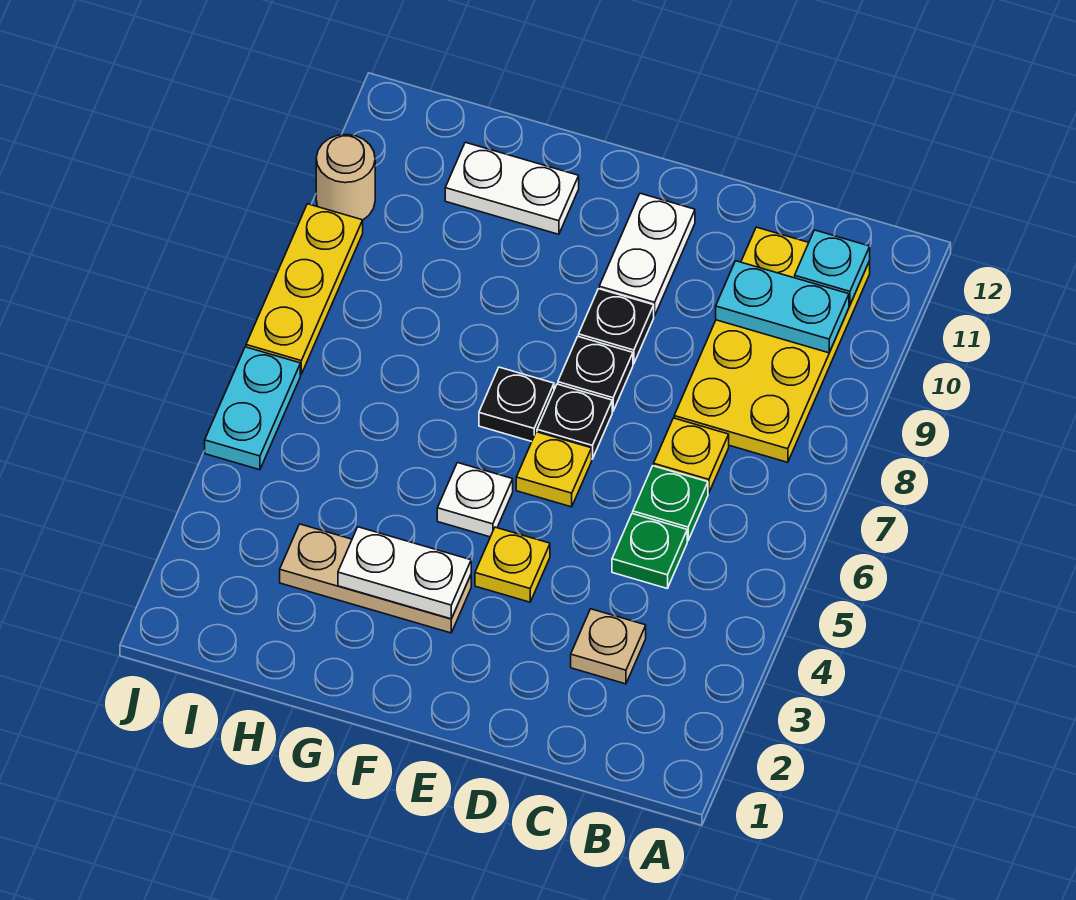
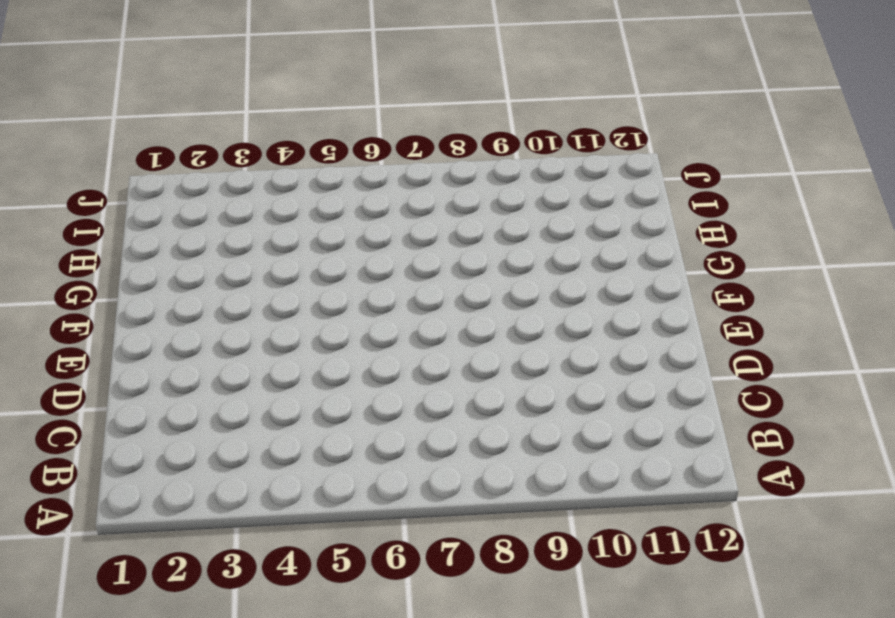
none -> yellow 2x4 plate [674,227,870,462]
none -> tan 1x1 plate [571,609,646,684]
none -> green 1x1 plate [612,513,687,588]

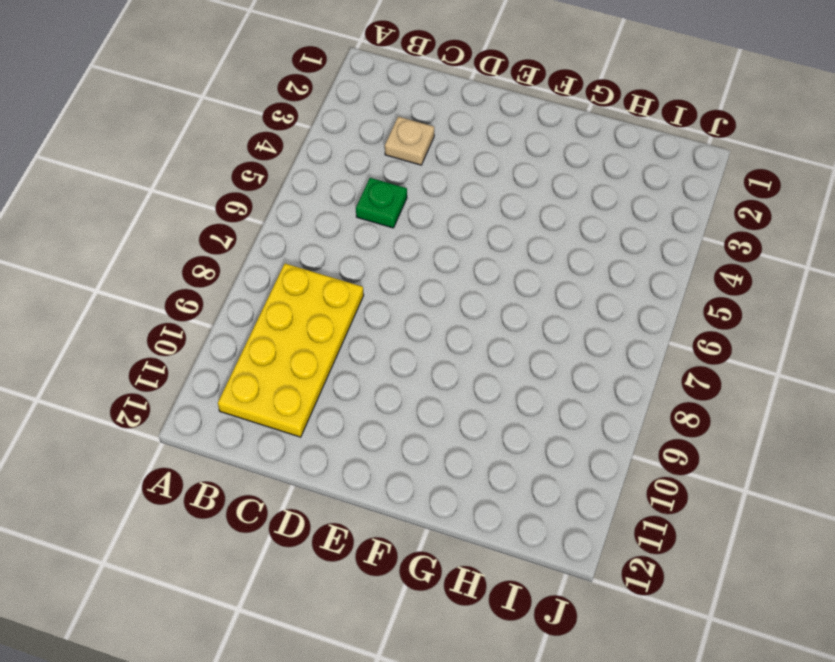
none -> green 1x1 plate [633,466,708,541]
none -> yellow 1x1 plate [654,418,729,493]
none -> yellow 1x1 plate [475,527,550,602]

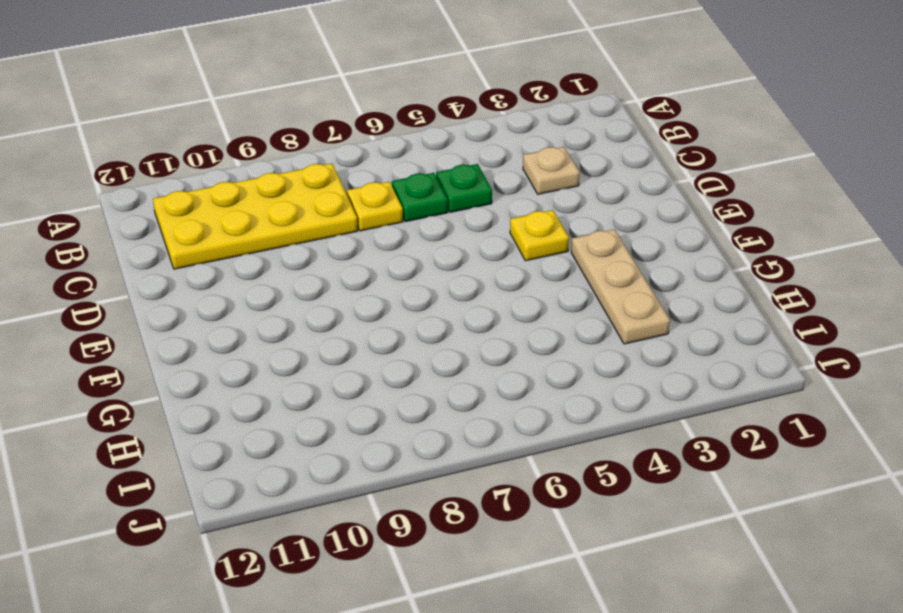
none -> yellow 1x1 plate [516,432,592,507]
none -> black 1x1 plate [537,384,612,459]
none -> black 1x1 plate [558,336,633,411]

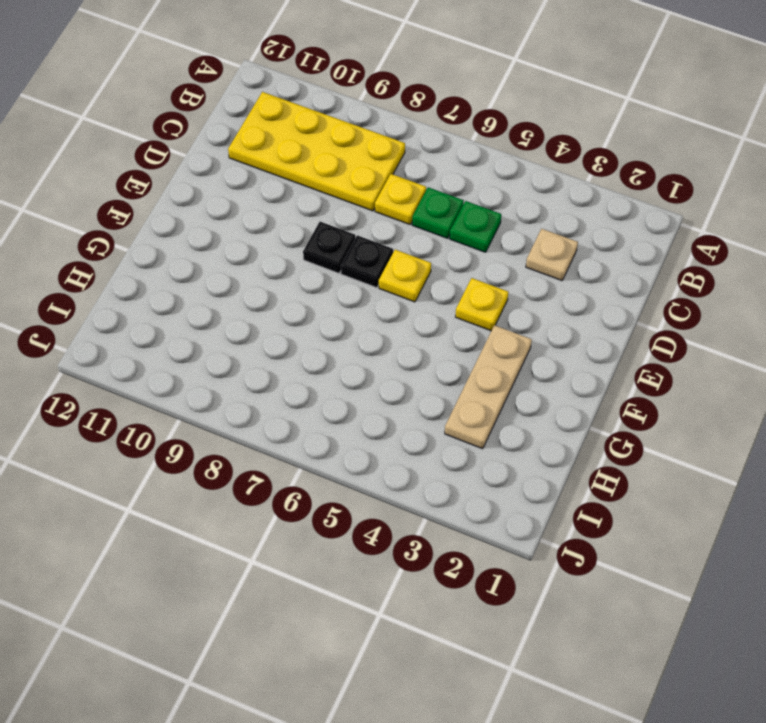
none -> black 1x1 plate [579,289,654,364]
none -> white 1x2 plate [599,193,695,316]
none -> white 1x1 plate [437,463,513,537]

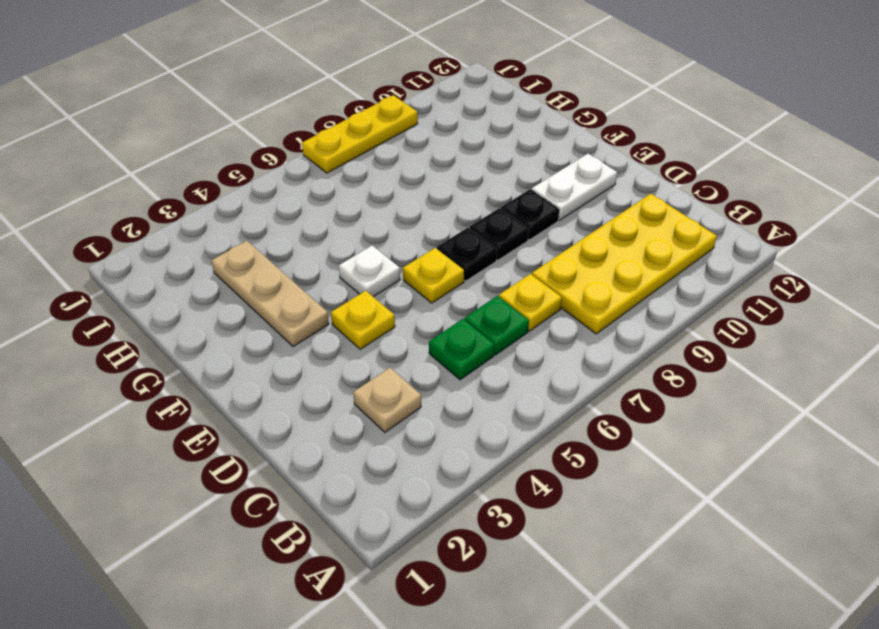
none -> black 1x1 plate [479,367,554,442]
none -> white 1x2 plate [445,142,579,234]
none -> cyan 1x2 plate [205,347,300,470]

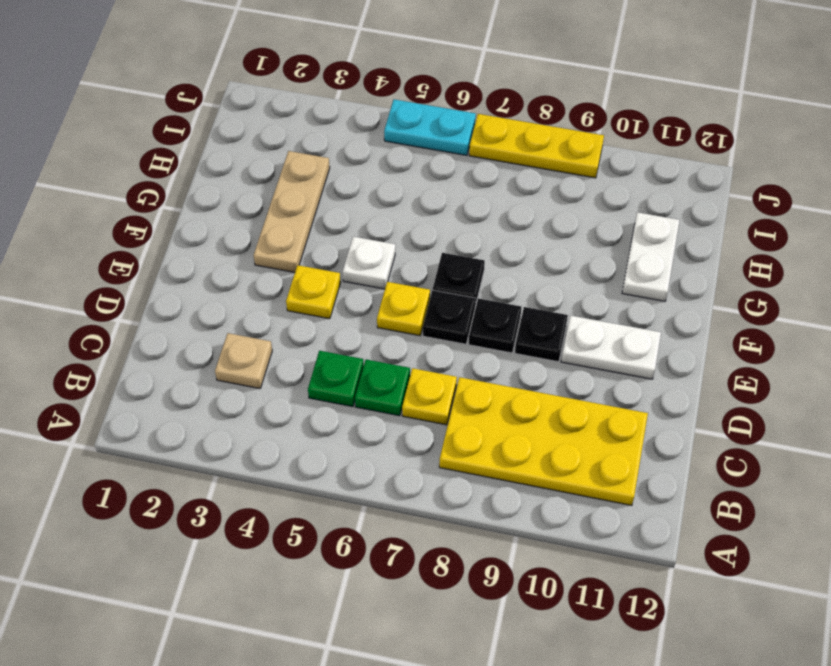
none -> tan 1x1 round brick [316,134,375,220]
none -> cyan 1x2 plate [716,261,849,353]
none -> cyan 1x1 plate [795,230,870,305]

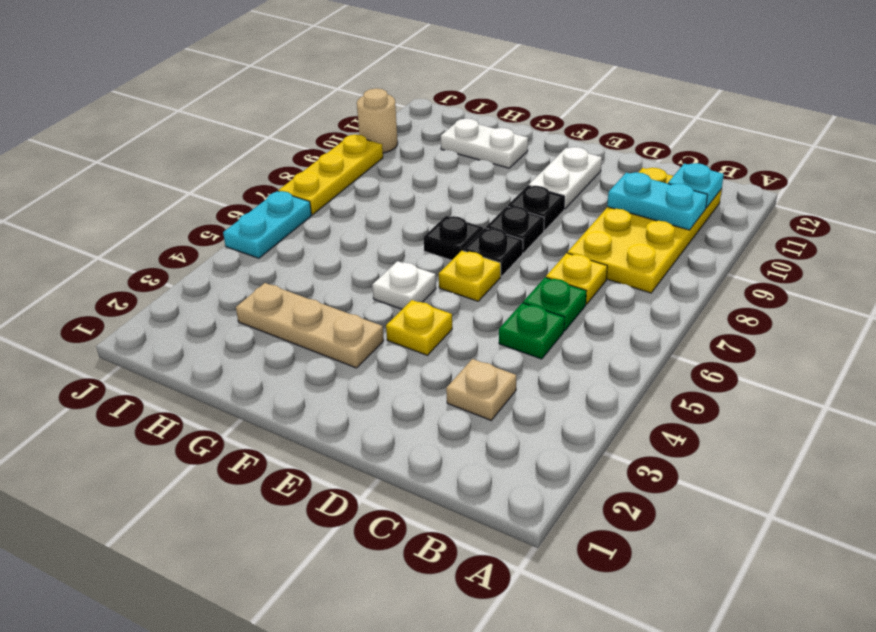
none -> white 1x2 plate [338,527,471,619]

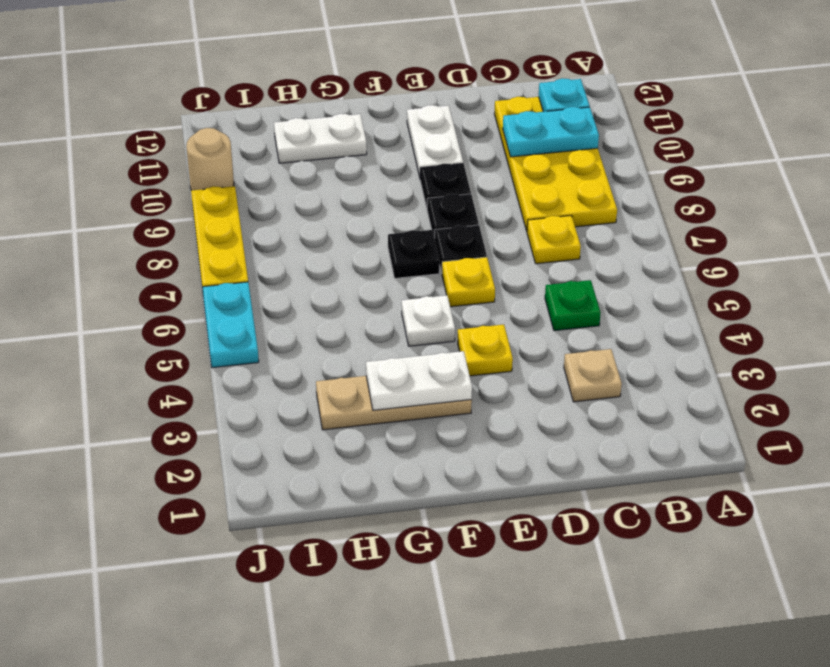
none -> green 1x1 plate [633,466,708,541]

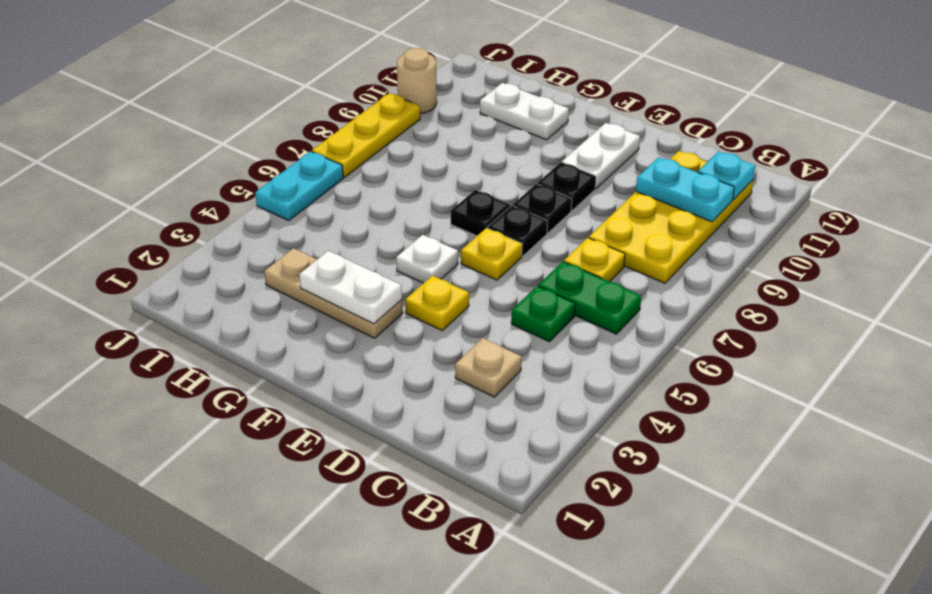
green 1x2 plate [538,262,641,334] -> green 1x1 plate [633,466,708,541]

